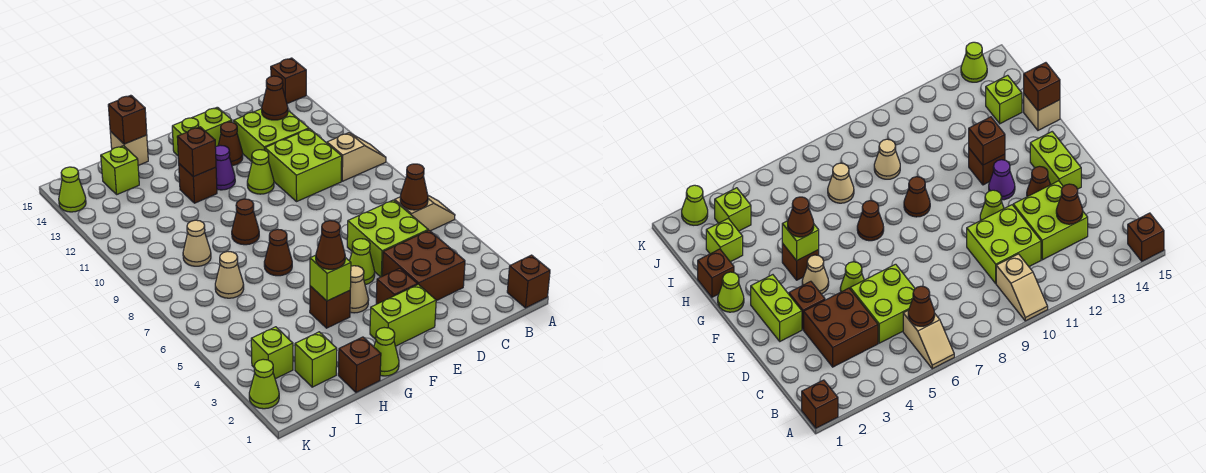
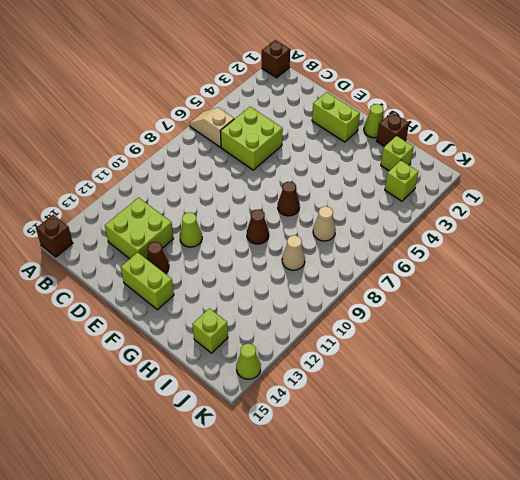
none -> tan 1x2 slope [327,133,386,181]
none -> brown 2x2 brick [382,230,465,301]
none -> lime 2x2 brick [265,129,342,201]
none -> brown 1x1 brick [376,268,417,304]

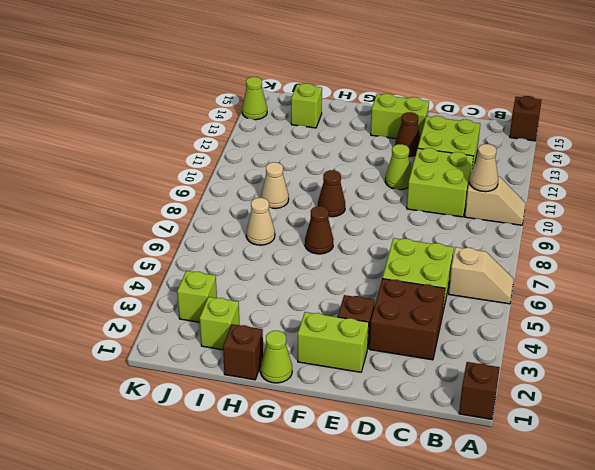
tan 1x1 cone [470,144,498,192] -> tan 1x1 cone moved to [350,266,369,313]
none -> lime 1x1 cone [350,239,375,285]
none -> purple 1x1 cone [215,145,235,190]
none -> brown 1x1 brick [310,286,350,328]
none -> brown 1x1 brick [179,164,217,203]

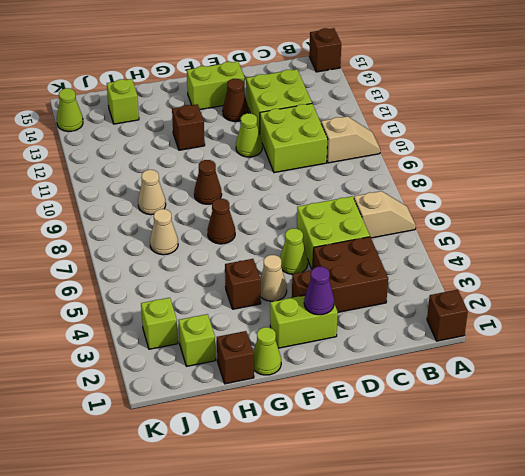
purple 1x1 cone [304,267,334,315] -> purple 1x1 cone moved to [215,145,235,190]
none -> tan 1x1 brick [110,131,148,166]
none -> lime 1x1 cone [249,359,279,409]
none -> brown 1x1 cone [400,164,428,210]
none -> brown 1x1 cone [262,76,288,120]

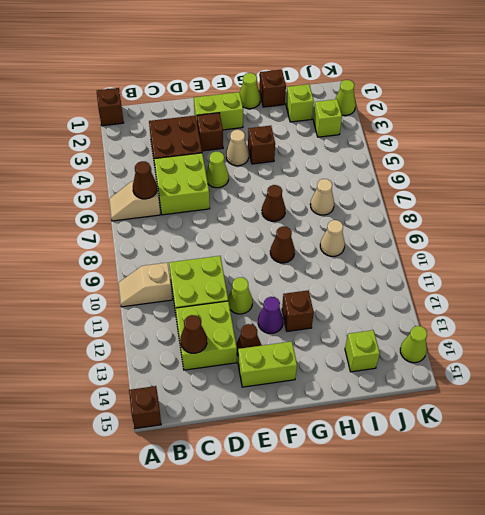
none -> tan 1x1 brick [110,131,148,166]
none -> lime 1x1 brick [310,255,351,301]
none -> brown 1x1 brick [177,127,216,177]
none -> brown 1x1 brick [108,95,147,144]

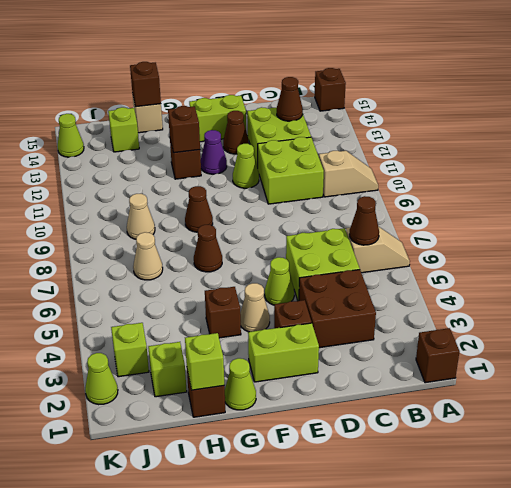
lime 1x1 brick [185,333,224,390] -> lime 1x1 brick moved to [310,255,351,301]
none -> brown 1x1 cone [316,221,345,269]

